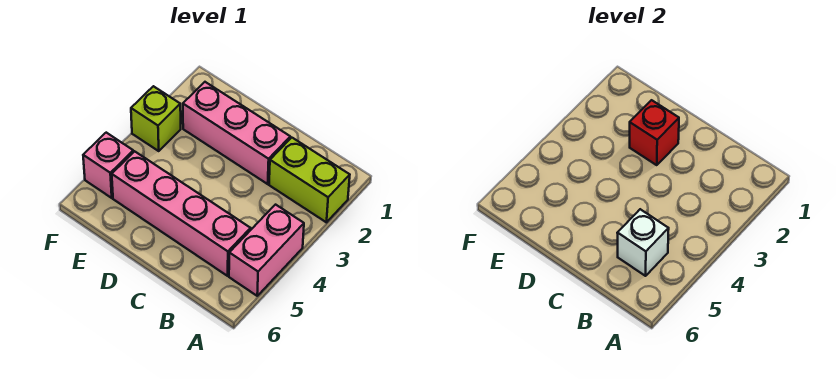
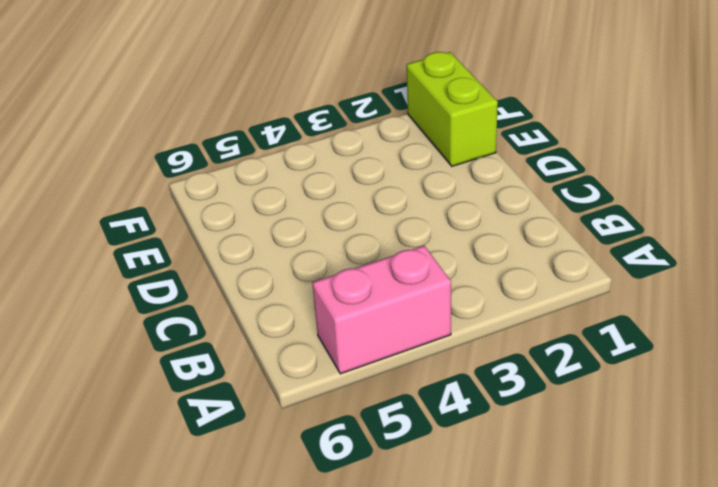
lime 1x2 brick [407,52,498,166] -> lime 1x2 brick moved to [269,138,350,222]
none -> pink 1x4 brick [112,151,251,276]
none -> pink 1x3 brick [183,82,290,184]

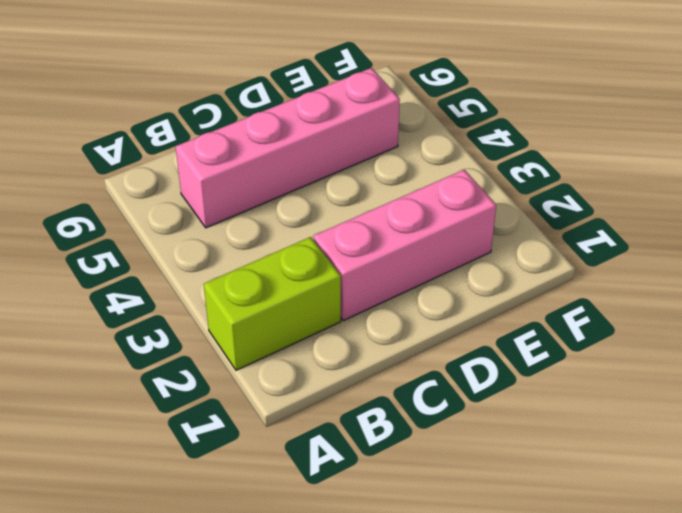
none -> pink 1x2 brick [229,205,304,296]
none -> lime 1x1 brick [131,86,181,151]

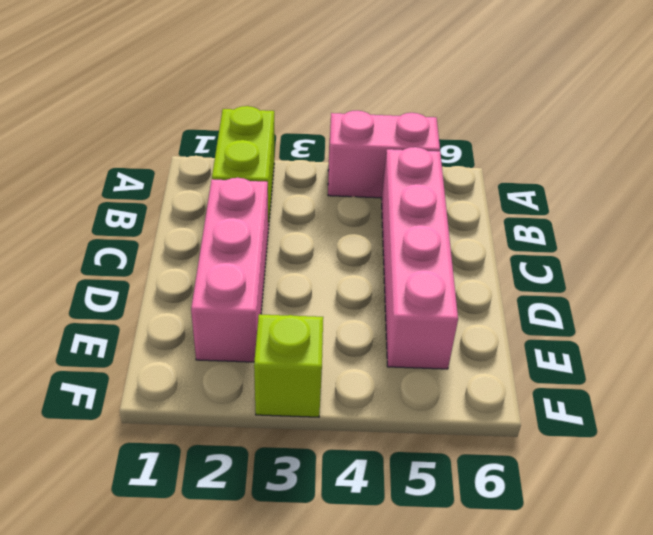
none -> pink 1x1 brick [83,133,133,198]
none -> white 1x1 brick [618,209,669,276]

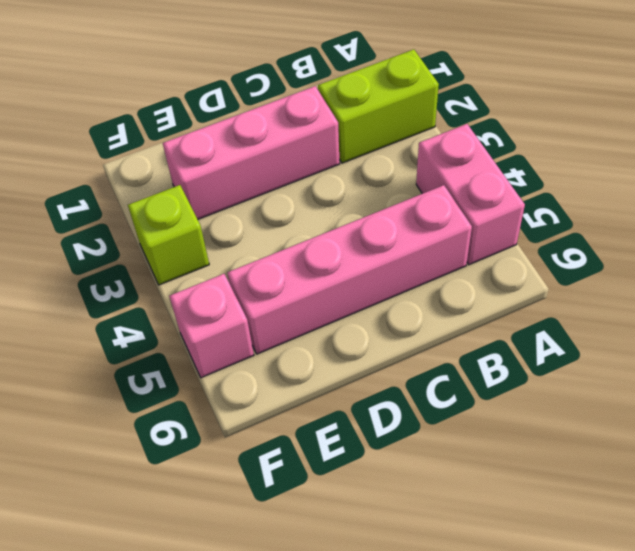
none -> white 1x1 brick [618,209,669,276]
none -> red 1x1 brick [630,100,679,165]

